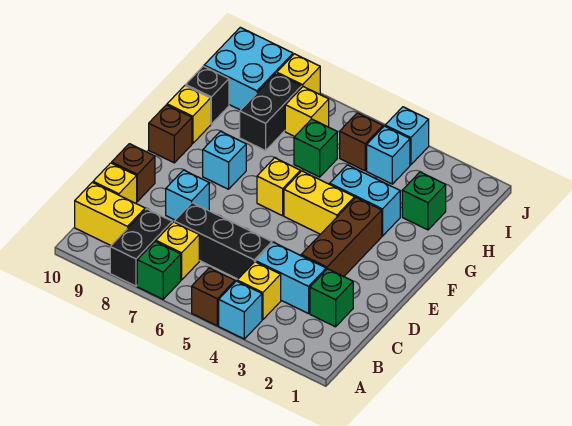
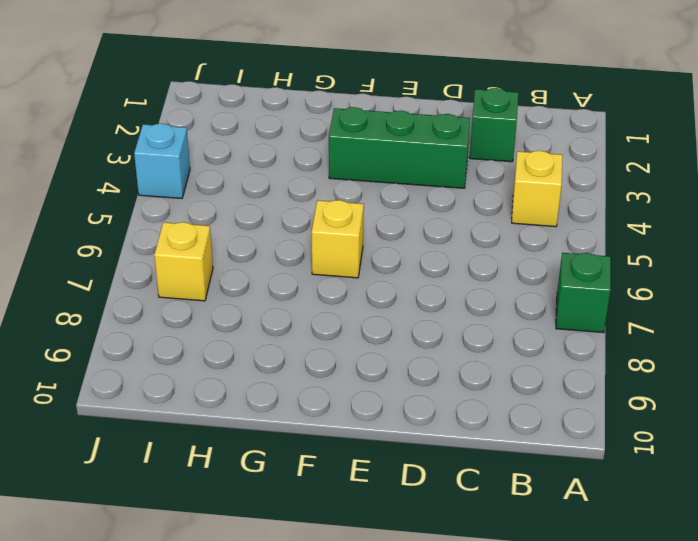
green 1x3 brick [329,107,470,188] -> brown 1x3 brick [301,198,382,277]
none -> cyan 1x1 brick [219,281,262,339]
none -> brown 1x1 brick [192,268,235,326]
none -> black 1x2 brick [110,209,172,286]
none -> yellow 1x1 brick [156,222,199,280]

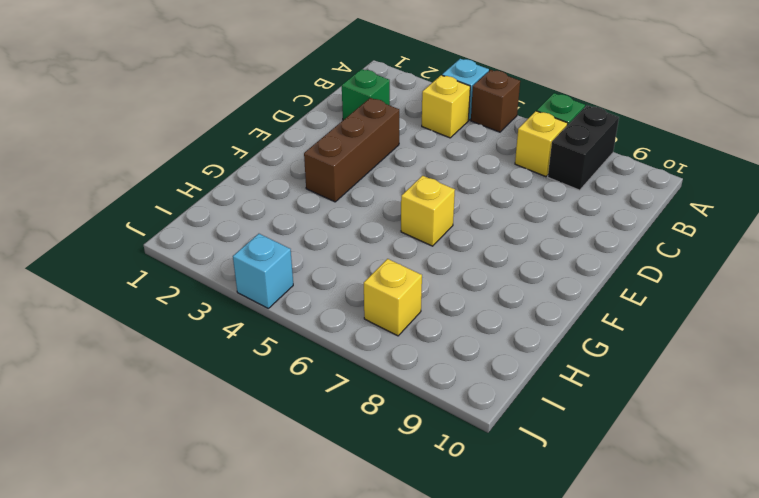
none -> yellow 1x2 brick [75,182,145,245]
none -> cyan 1x2 brick [256,242,326,314]
none -> black 1x3 brick [174,203,272,279]
none -> yellow 1x1 brick [93,163,137,203]

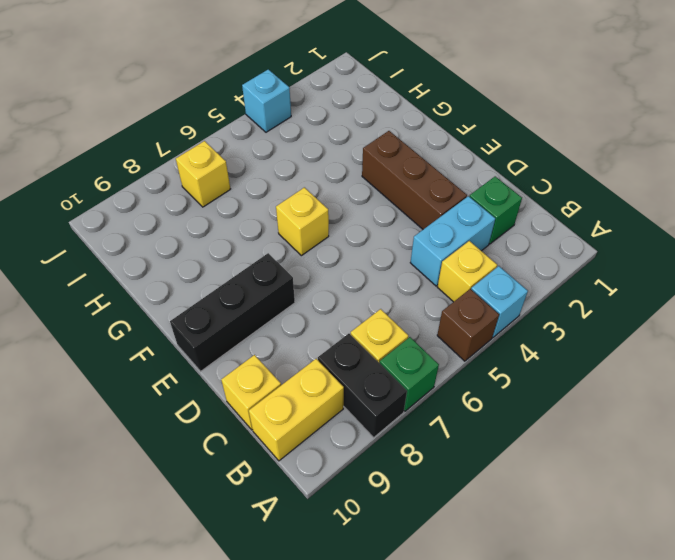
black 1x3 brick [170,253,295,371] -> black 1x3 brick moved to [174,203,272,279]
none -> cyan 1x1 brick [166,170,209,220]
none -> brown 1x1 brick [112,144,155,201]
none -> yellow 1x2 brick [284,171,355,234]
none -> cyan 1x1 brick [203,131,246,189]

